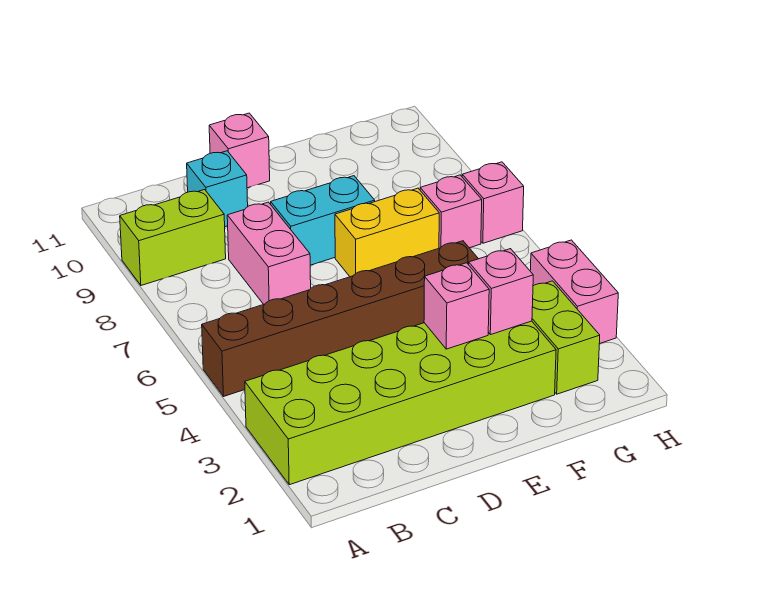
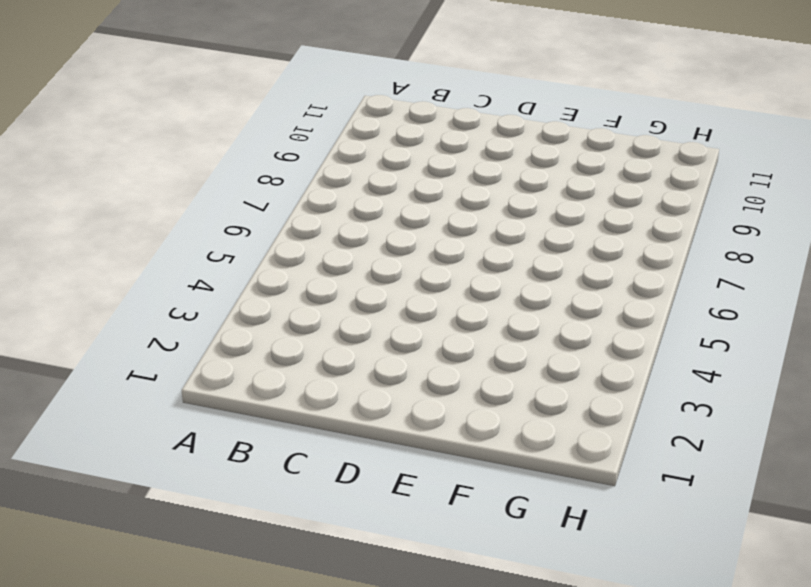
none -> lime 2x6 brick [245,321,556,485]
none -> brown 1x6 brick [202,241,478,396]
none -> lime 1x2 brick [120,190,226,285]

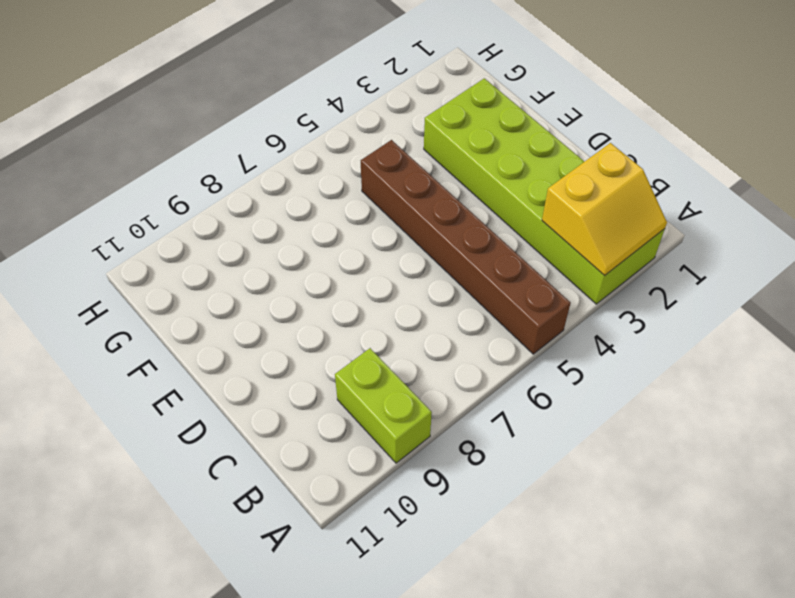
yellow 2x2 slope [542,143,667,276] -> none
none -> pink 1x2 brick [227,202,311,304]
none -> cyan 1x1 brick [187,151,248,227]
none -> cyan 1x2 brick [271,176,375,265]

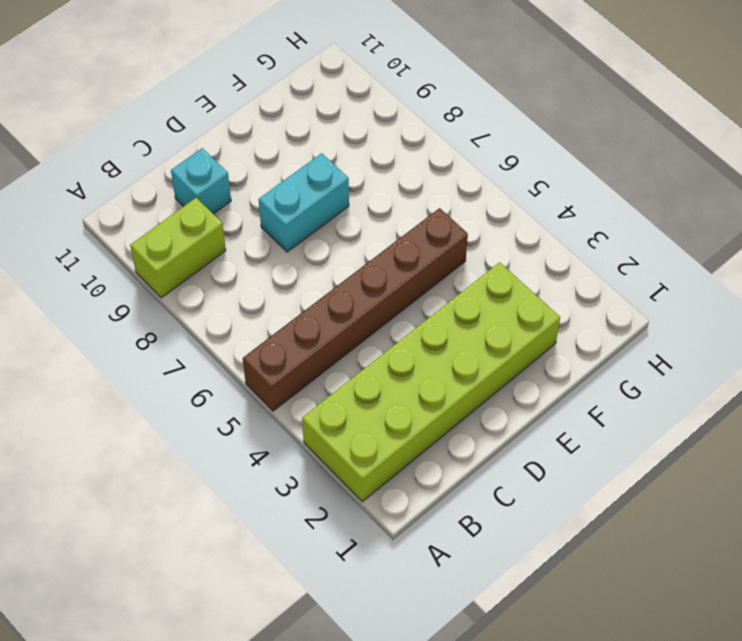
none -> pink 1x2 brick [227,202,311,304]
none -> pink 1x1 brick [209,113,270,188]
none -> yellow 1x2 brick [335,188,439,277]

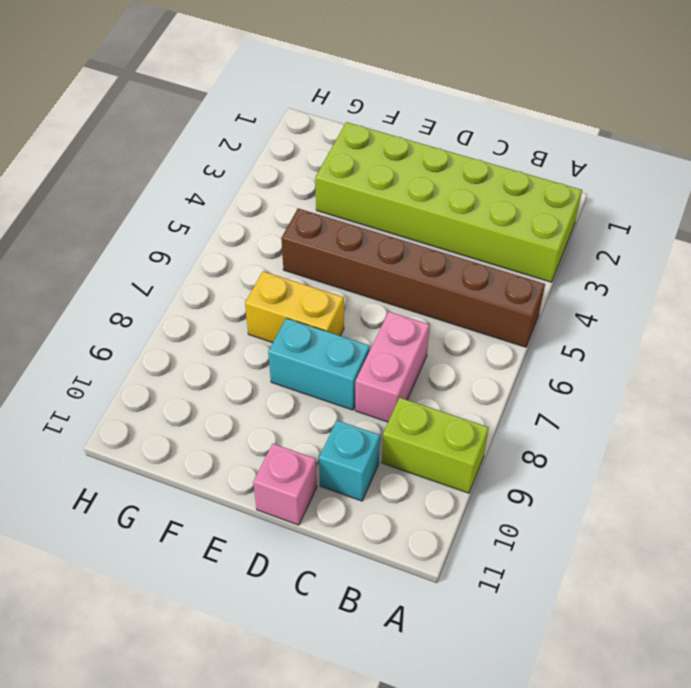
none -> lime 1x2 brick [532,281,600,394]
none -> pink 1x1 brick [420,175,482,248]
none -> pink 1x2 brick [530,240,618,344]

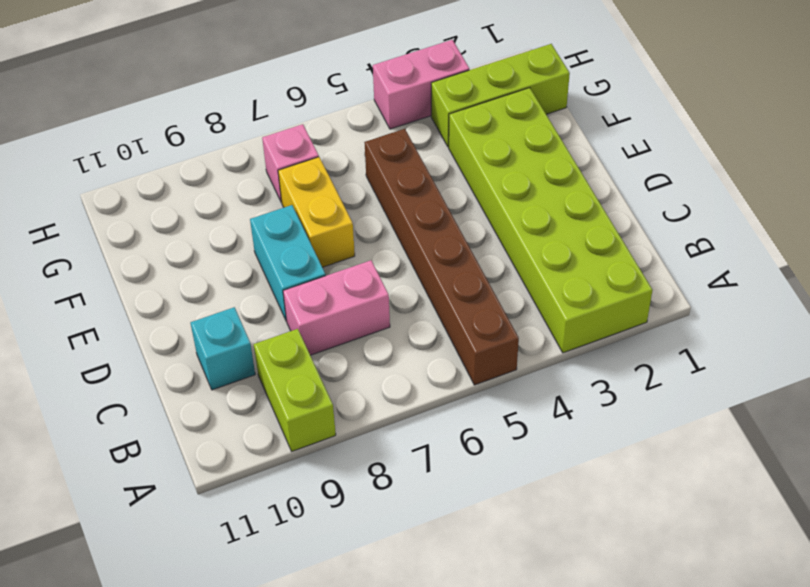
lime 1x3 brick [431,44,570,147] -> lime 1x2 brick [532,281,600,394]
none -> pink 1x1 brick [209,113,270,188]
none -> pink 1x1 brick [462,162,524,243]
none -> pink 1x1 brick [424,263,489,349]

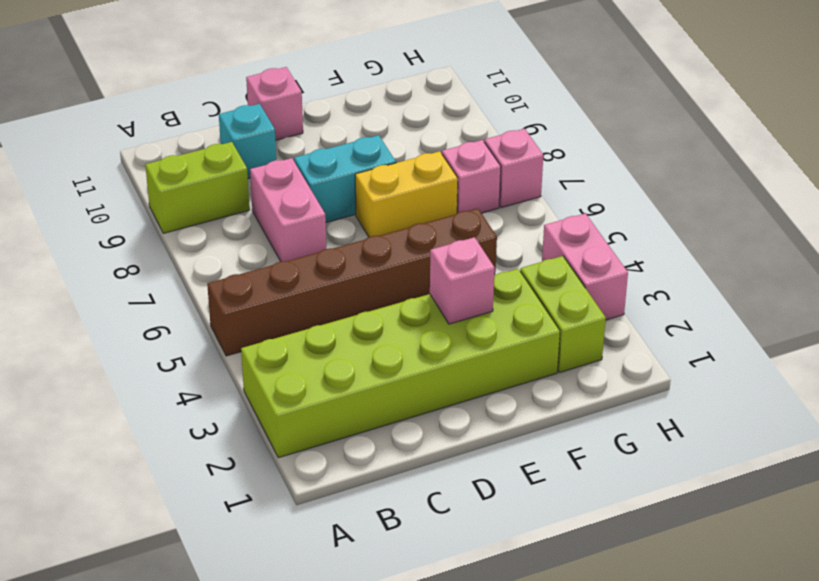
none -> pink 1x1 brick [469,249,533,335]

